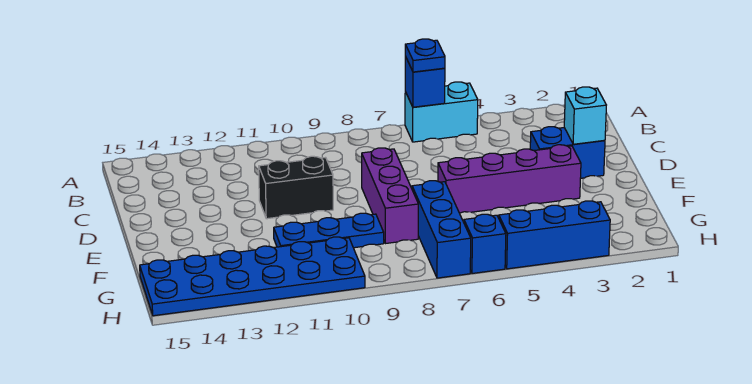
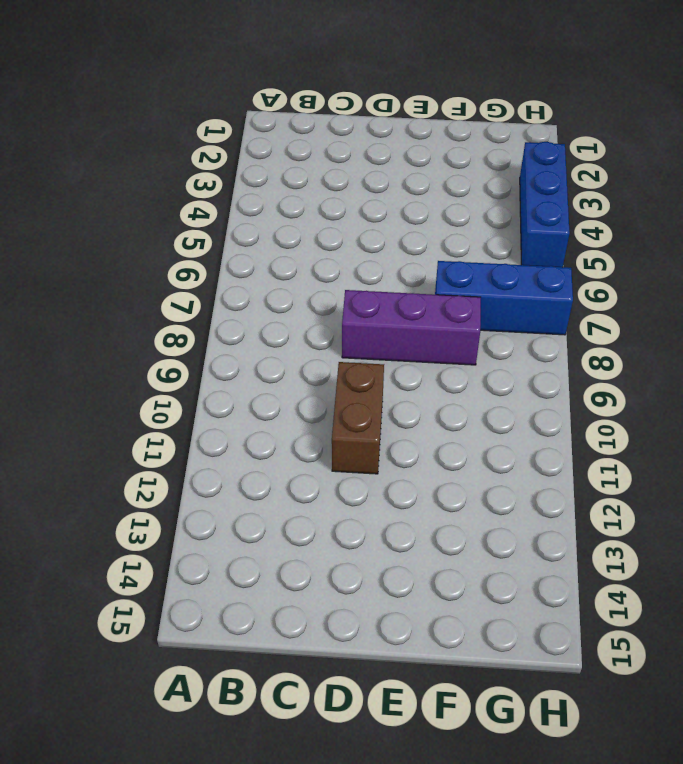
brown 1x2 brick [332,362,384,474] -> black 1x2 brick [259,156,333,219]
none -> cyan 1x2 brick [405,82,478,142]
none -> blue 1x2 brick [530,127,605,178]
none -> purple 1x4 brick [438,145,581,213]

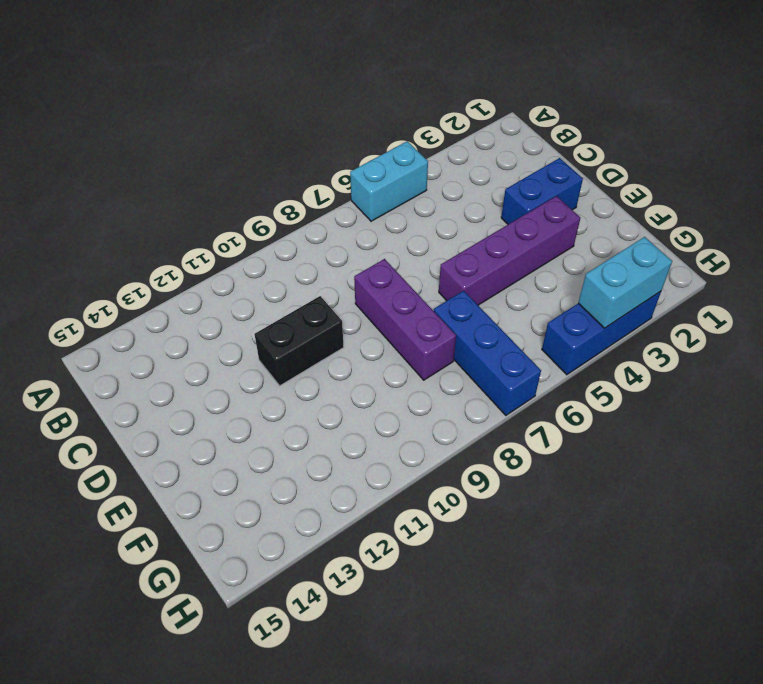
cyan 1x2 brick [578,237,672,328] -> none
none -> blue 1x3 plate [274,213,384,248]
none -> blue 2x6 plate [140,237,365,316]
none -> blue 1x1 brick [464,214,506,273]

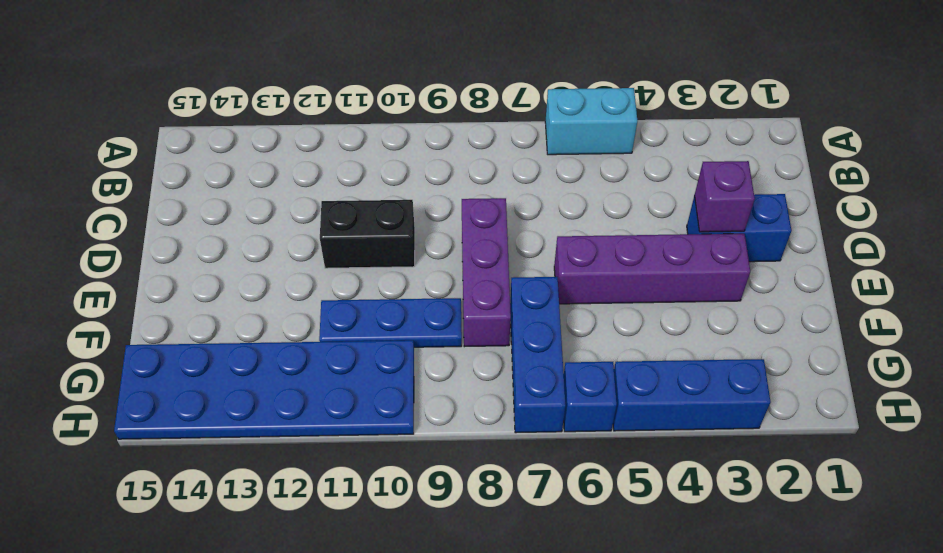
purple 1x1 brick [694,161,755,232] -> none
none -> blue 1x1 brick [405,57,445,107]
none -> cyan 1x1 brick [564,87,606,144]
none -> blue 1x1 plate [405,39,445,72]

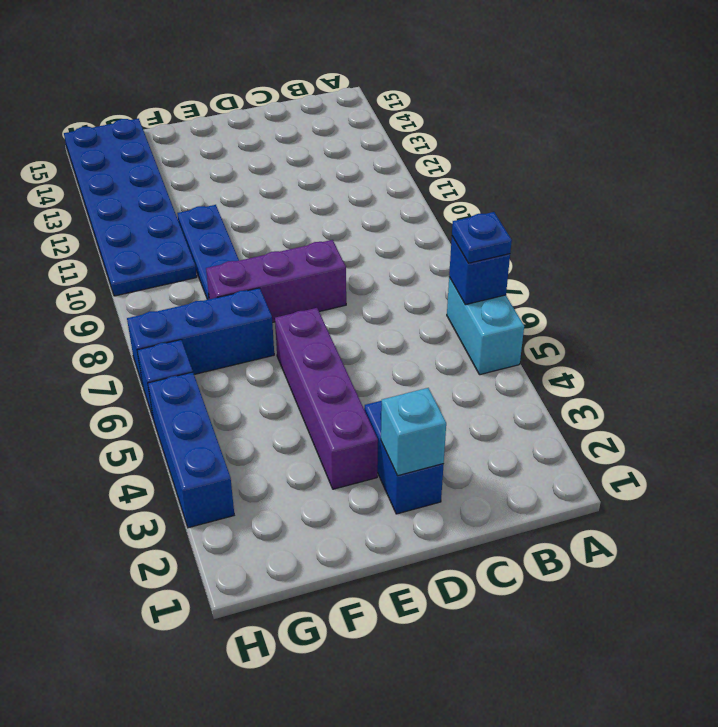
none -> black 1x2 brick [259,156,333,219]

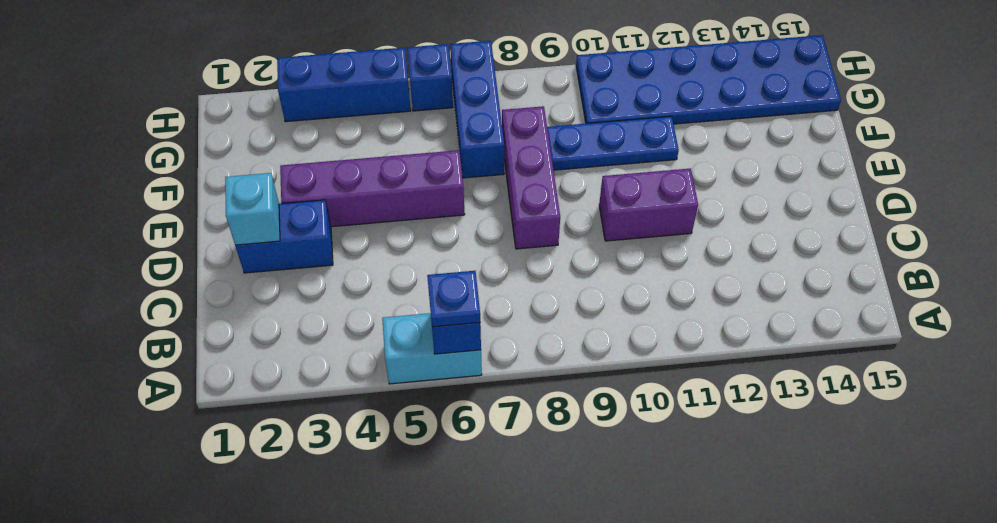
purple 1x2 brick [599,168,698,241] -> black 1x2 brick [259,156,333,219]

